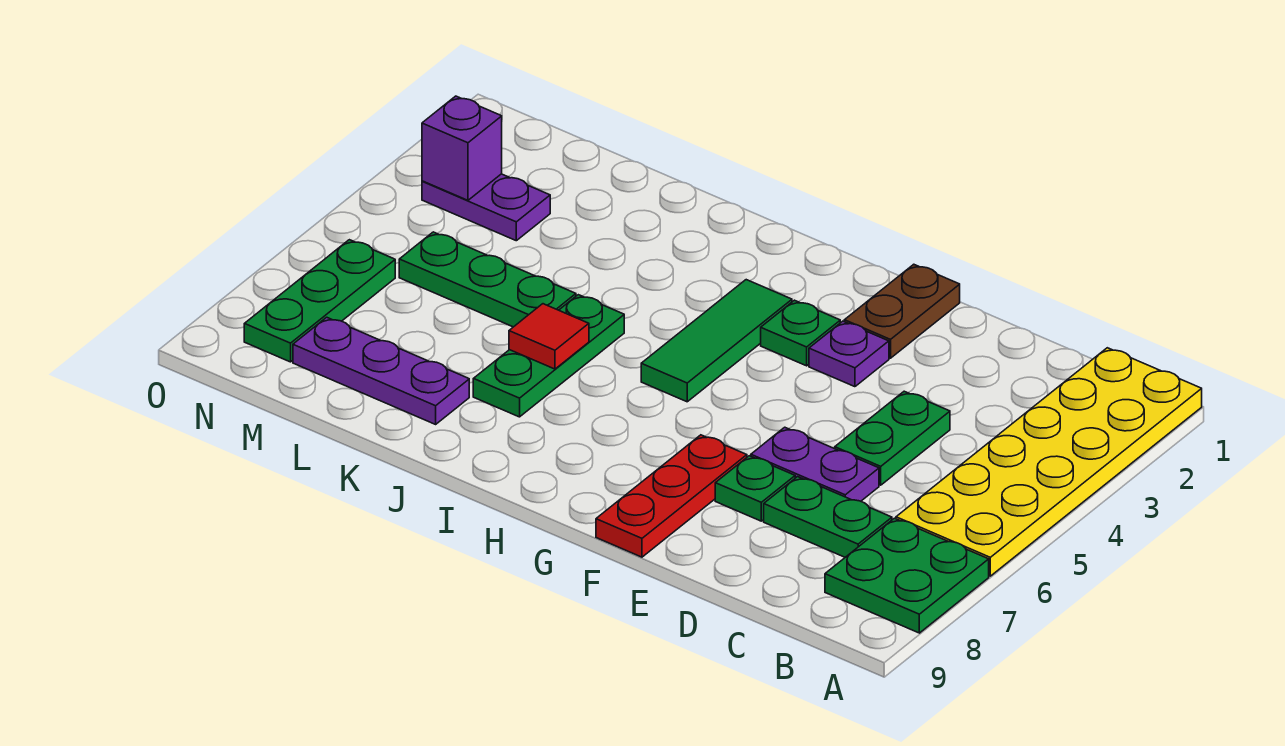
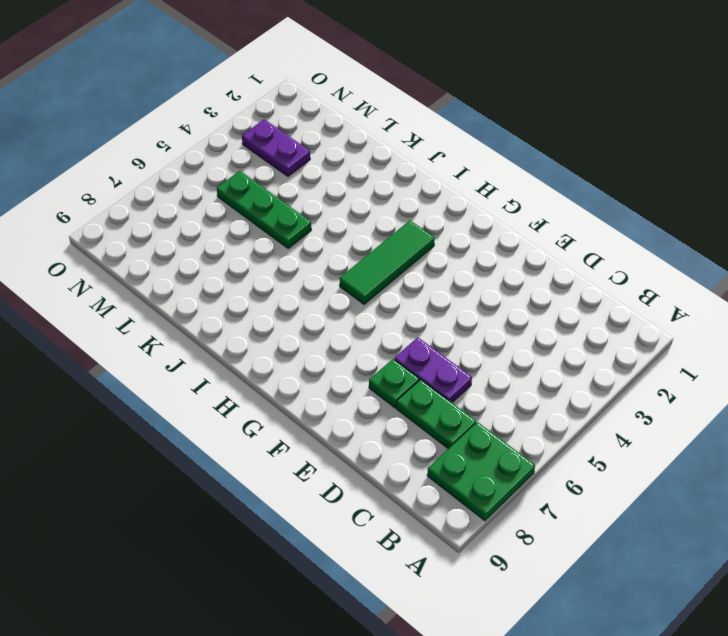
none -> yellow 2x6 plate [896,348,1202,576]
none -> green 1x2 plate [835,391,950,485]
none -> brown 1x2 plate [844,264,960,358]

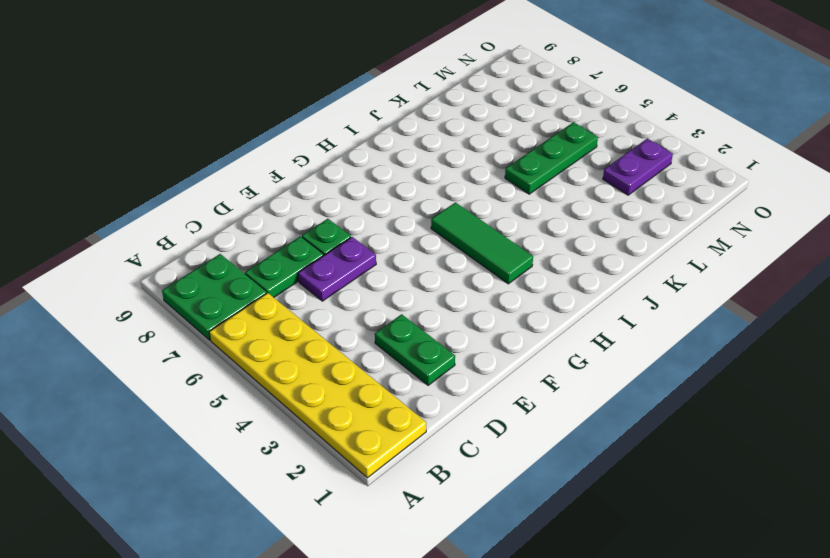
green 1x2 plate [375,314,455,385] -> green 1x2 plate moved to [835,391,950,485]
none -> brown 1x2 plate [844,264,960,358]
none -> purple 1x1 plate [809,321,889,387]
none -> red 1x3 plate [596,435,747,557]

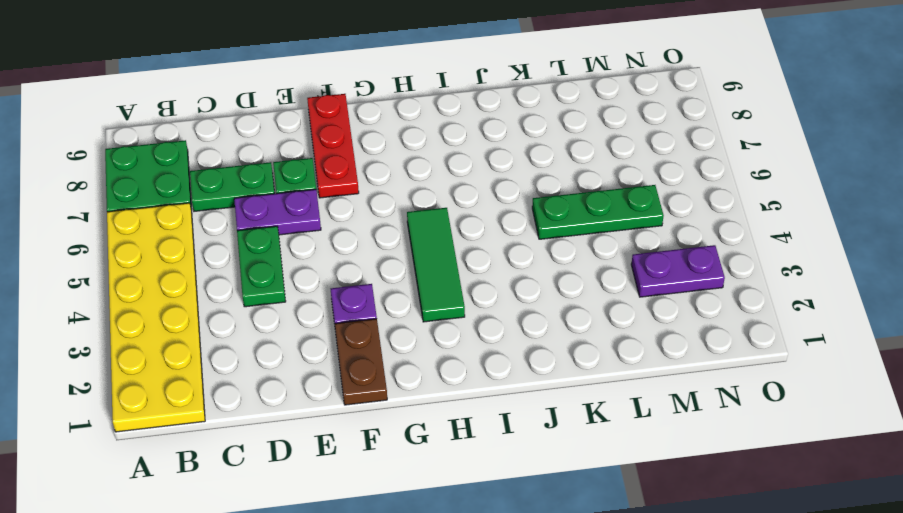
none -> green 1x1 plate [761,300,840,366]
none -> green 1x3 plate [473,295,624,417]
none -> purple 1x3 plate [293,317,469,424]

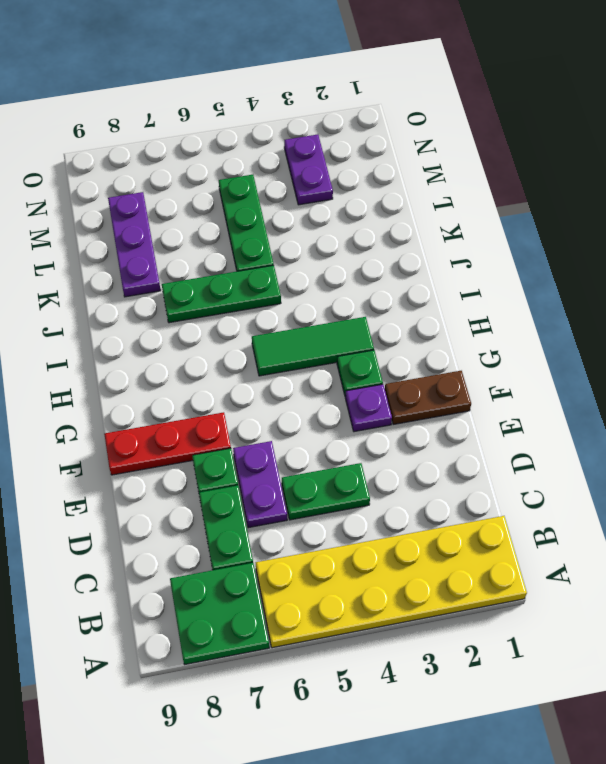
none -> green 1x3 plate [244,240,395,362]
none -> red 1x1 tile [509,304,589,369]
none -> purple 1x1 brick [422,96,502,200]

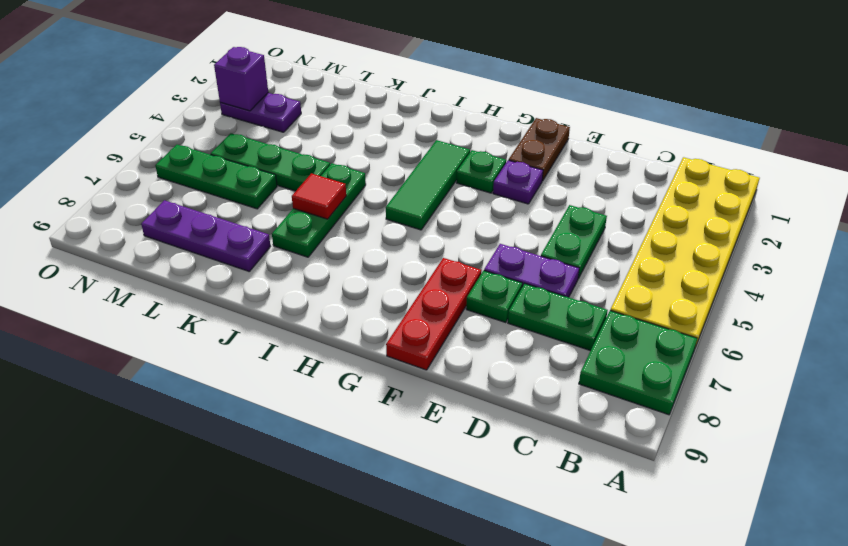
green 1x3 plate [155,145,277,209] -> green 1x3 plate turned to [244,240,395,362]

